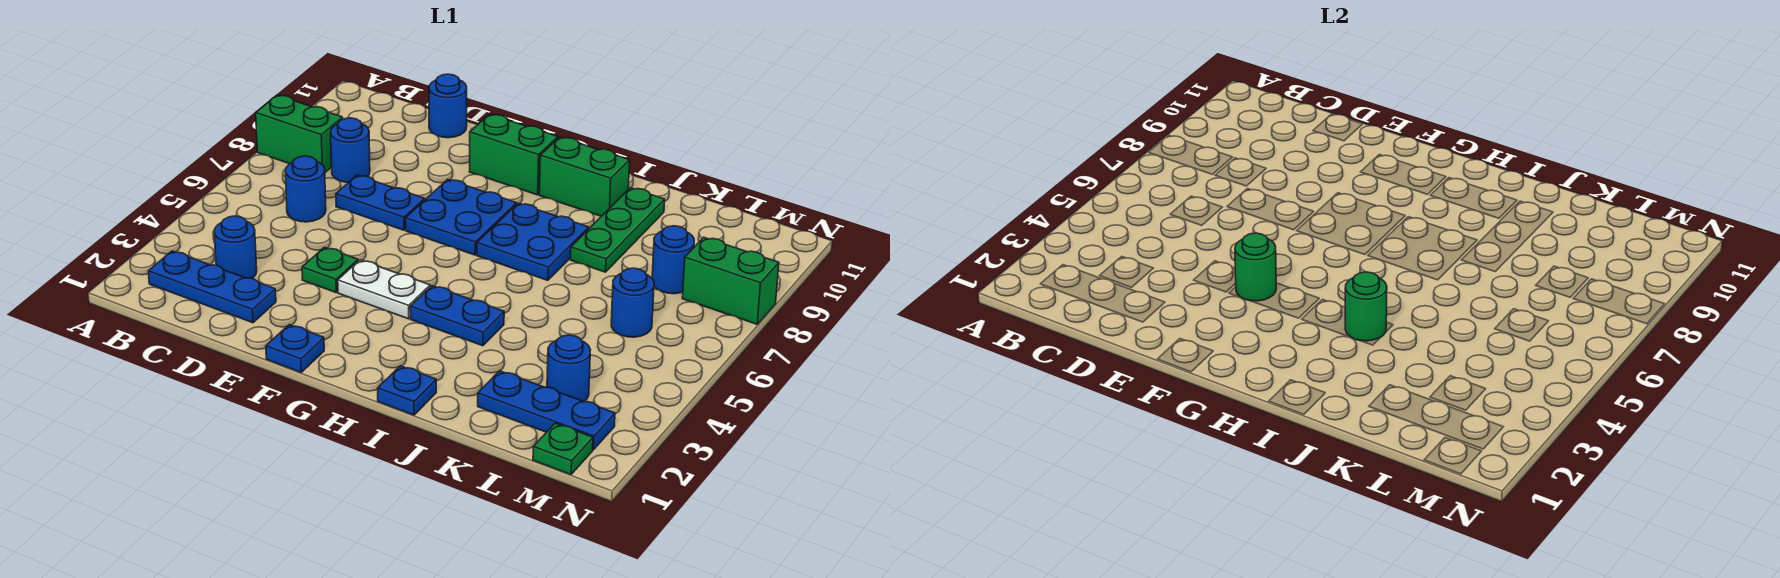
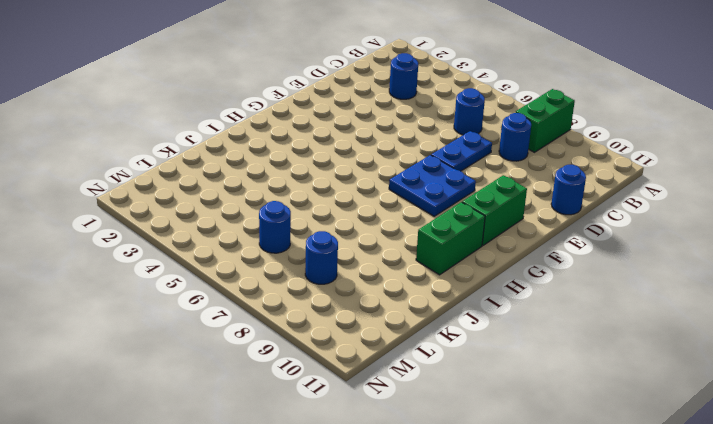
none -> blue 1x3 plate [148,251,276,323]
none -> green 1x1 plate [302,247,358,292]
none -> blue 1x1 plate [266,325,324,372]

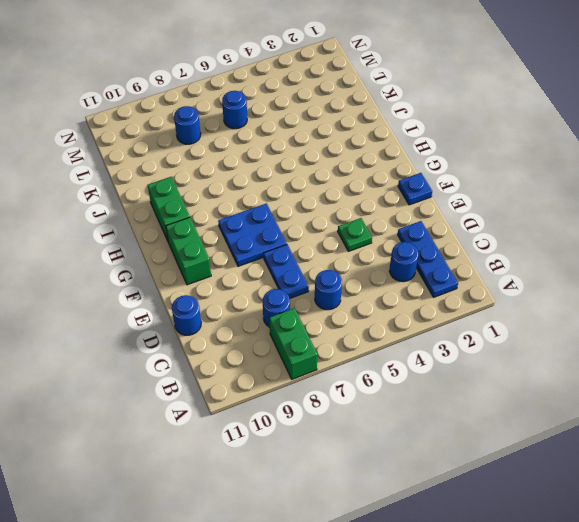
none -> white 1x2 plate [338,260,430,319]
none -> blue 1x2 plate [410,286,504,346]
none -> blue 2x2 plate [477,203,589,280]

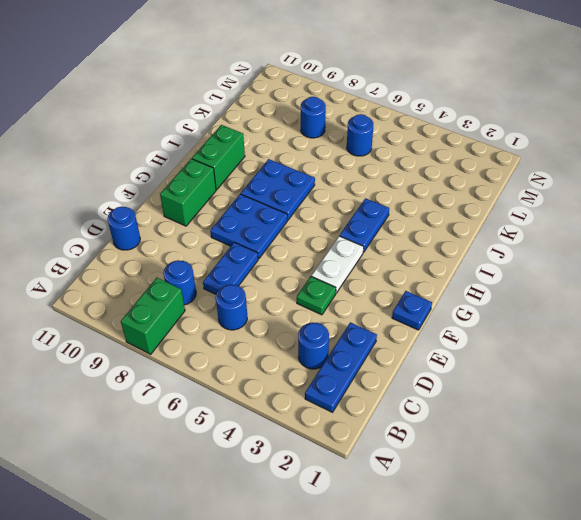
none -> blue 1x1 plate [378,366,436,415]
none -> green 1x3 plate [571,188,665,272]
none -> blue 1x3 plate [478,371,615,450]

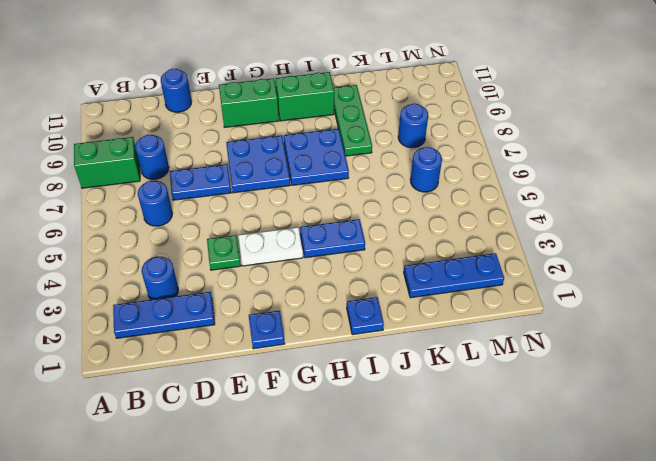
none -> blue 1x1 round brick [547,335,590,402]
none -> green 1x1 plate [533,423,593,474]
none -> green 1x2 brick [682,237,779,324]

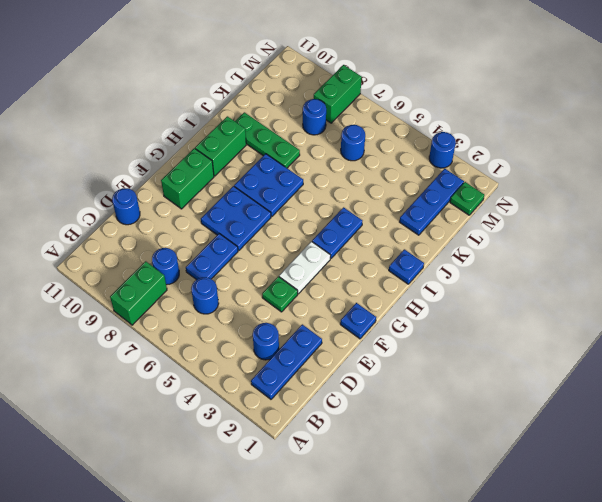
blue 1x1 round brick [429,132,456,168] -> blue 1x1 round brick moved to [547,335,590,402]
none -> green 1x1 round brick [1235,233,1276,301]
none -> green 1x1 round brick [1345,272,1387,341]

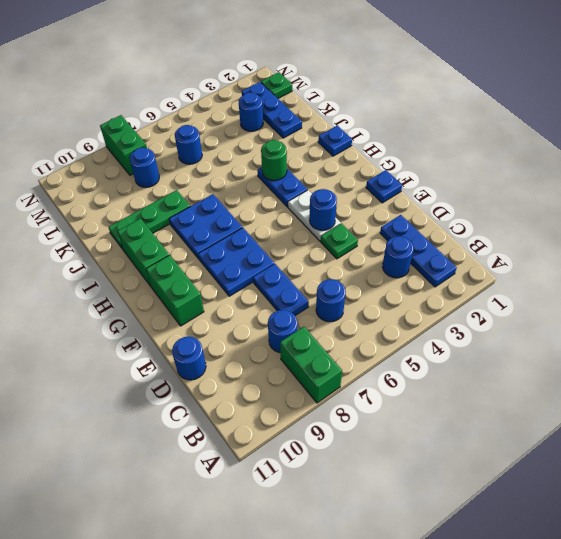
blue 1x1 round brick [309,189,337,230] -> green 1x1 round brick [1235,233,1276,301]

